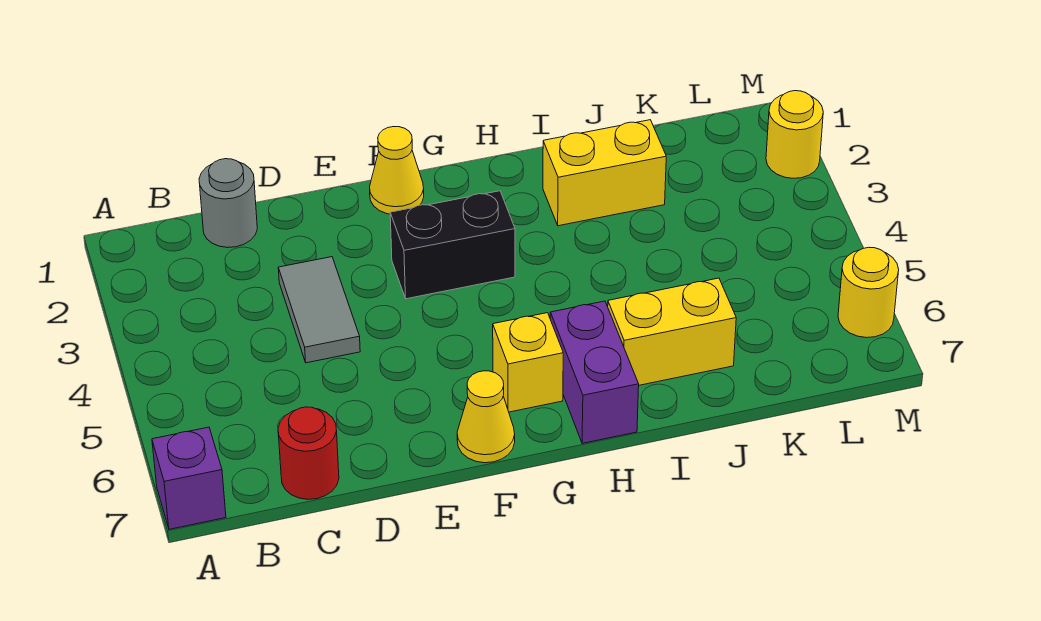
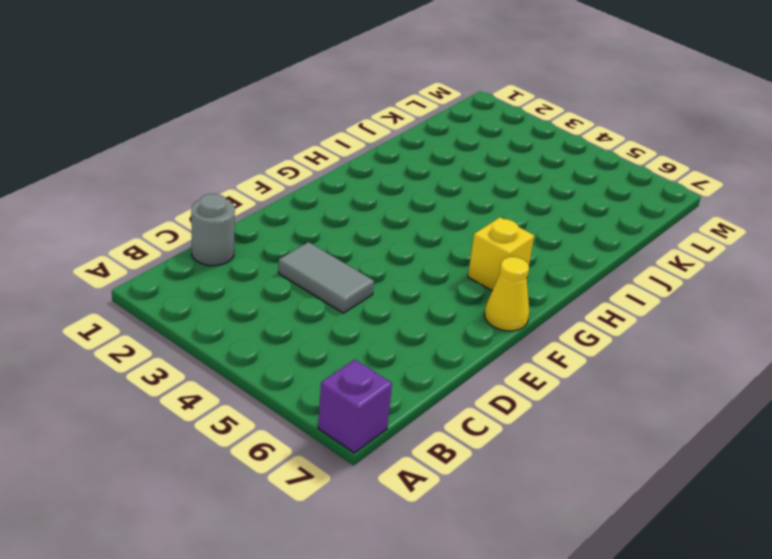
none -> red 1x1 round brick [278,407,339,499]
none -> yellow 1x1 cone [370,127,424,214]
none -> black 1x2 brick [390,191,515,299]

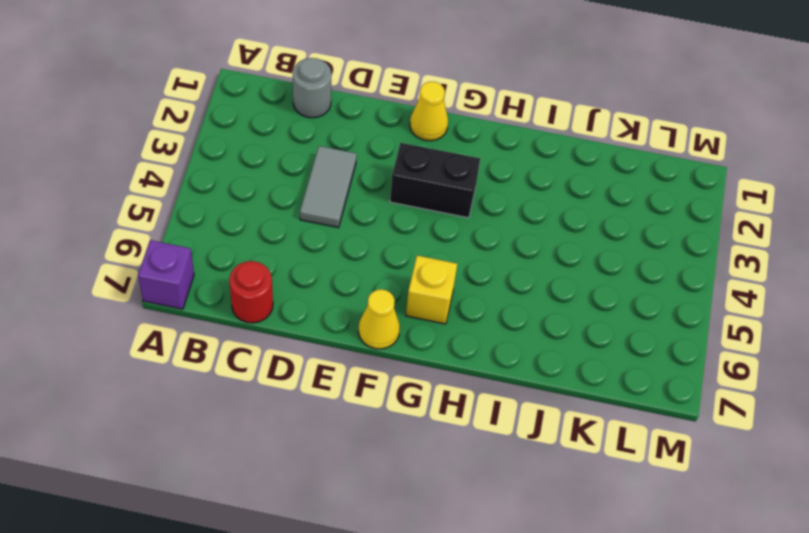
none -> purple 1x2 brick [550,301,639,443]
none -> yellow 1x2 brick [543,120,666,226]
none -> yellow 1x2 brick [608,278,736,385]

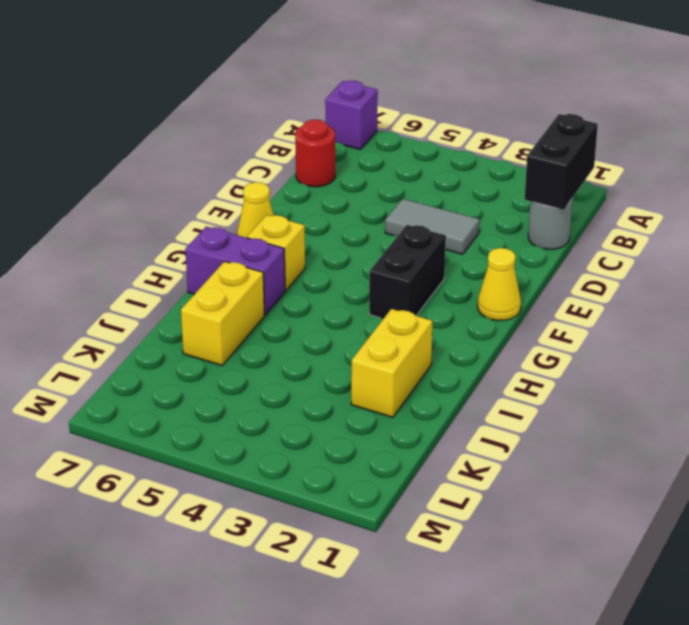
black 1x2 brick [525,114,598,210] -> none
none -> yellow 1x1 round brick [766,91,823,178]
none -> yellow 1x1 round brick [838,247,899,338]

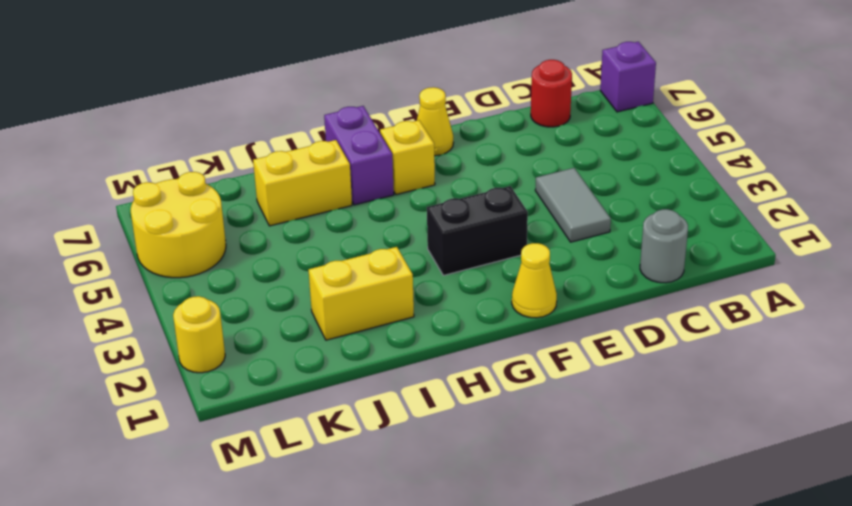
yellow 2x2 round brick [131,172,226,278] -> yellow 1x1 round brick [838,247,899,338]

